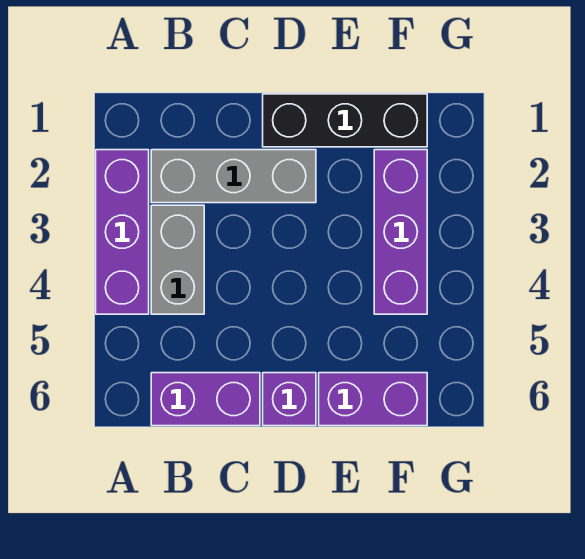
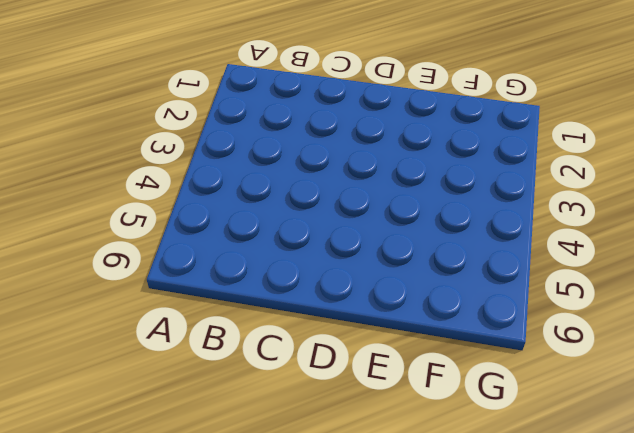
none -> purple 1x3 brick [96,150,149,314]
none -> grey 1x3 brick [151,150,316,203]

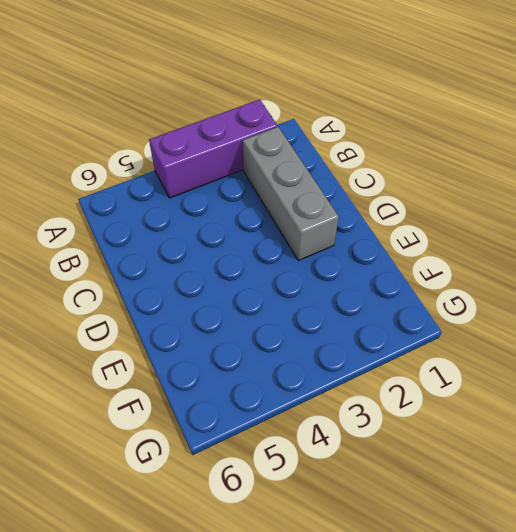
none -> grey 1x2 brick [151,205,204,314]
none -> purple 1x2 brick [151,373,260,426]

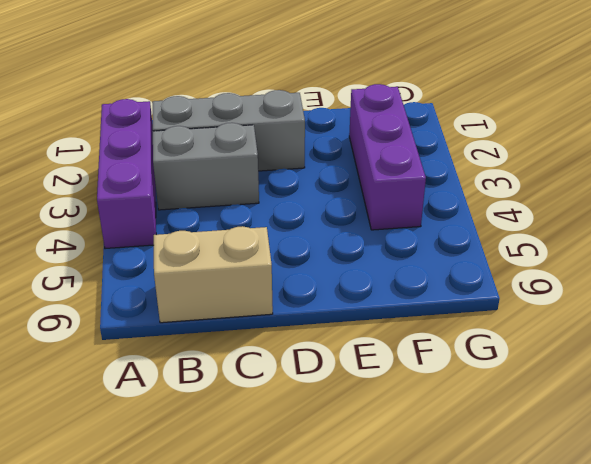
grey 1x2 brick [153,123,259,210] -> grey 1x2 brick turned to [151,205,204,314]
tan 1x2 brick [154,226,273,323] -> purple 1x2 brick [151,373,260,426]
none -> black 1x3 brick [263,94,427,147]
none -> purple 1x1 brick [263,373,316,426]

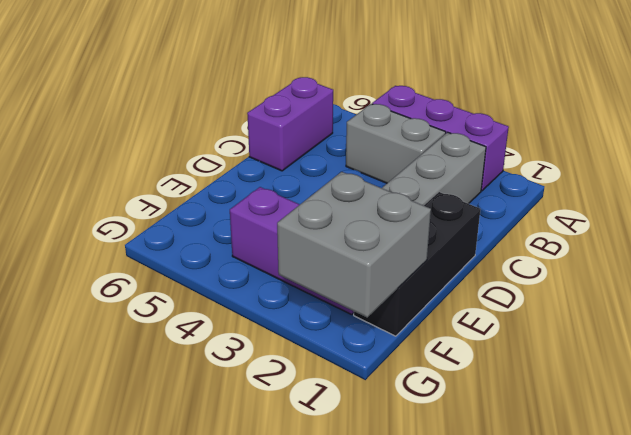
grey 2x2 brick [277,172,431,317] -> none
none -> purple 1x1 brick [263,373,316,426]
none -> purple 1x2 brick [319,373,427,426]

